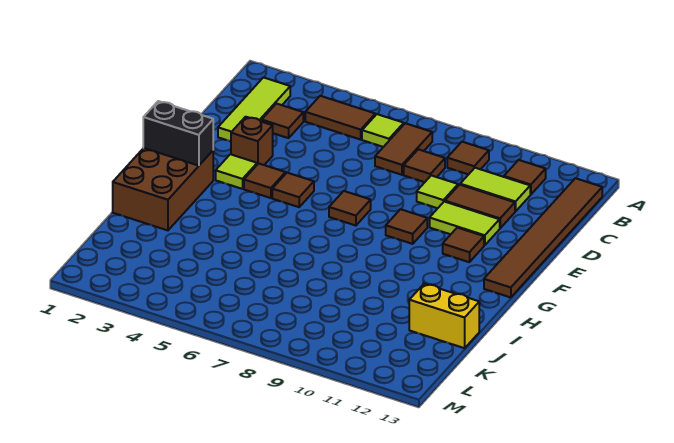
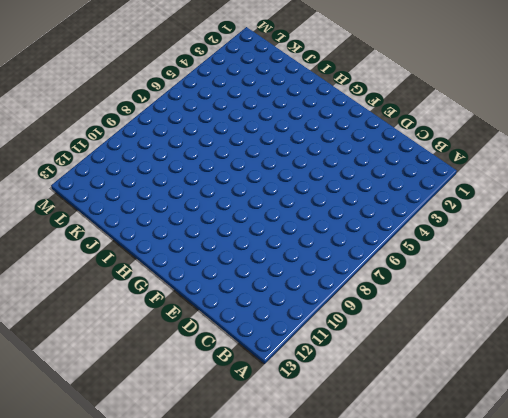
none -> lime 1x3 tile [218,77,290,142]
none -> brown 1x2 tile [305,96,375,140]
none -> lime 1x1 tile [362,114,404,147]

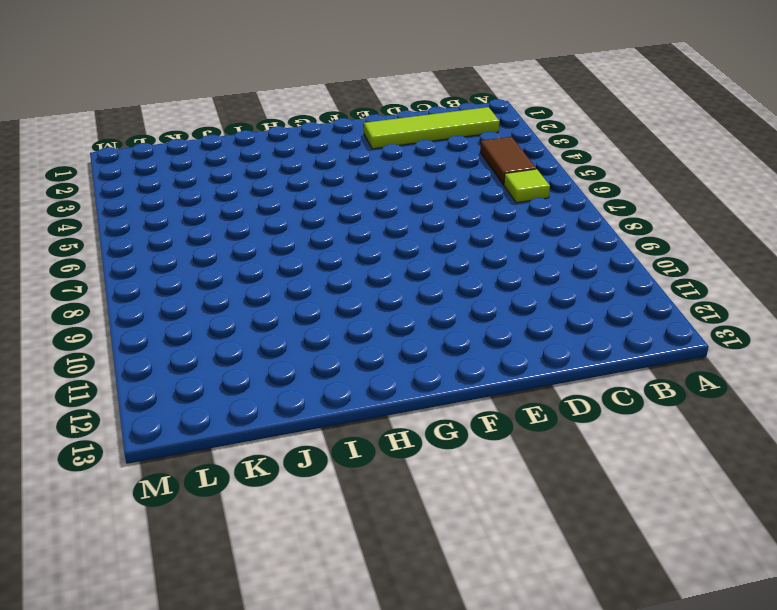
lime 1x4 tile [364,107,499,149] -> lime 1x3 tile [218,77,290,142]
none -> brown 1x2 tile [375,123,432,175]
none -> brown 1x1 tile [447,142,489,175]
none -> brown 1x1 tile [504,160,546,195]

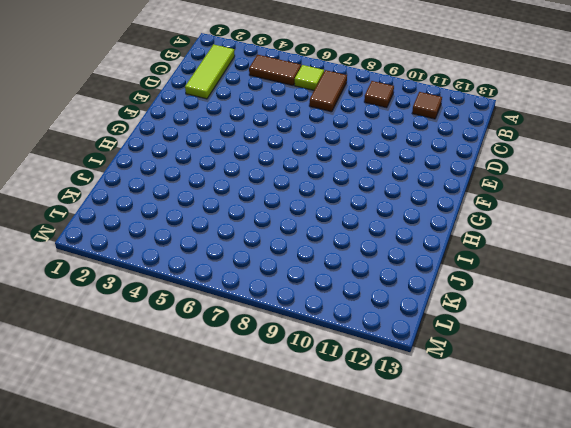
none -> brown 1x6 tile [484,178,602,297]
none -> brown 1x1 tile [262,104,303,138]
none -> brown 1x1 tile [404,149,445,182]

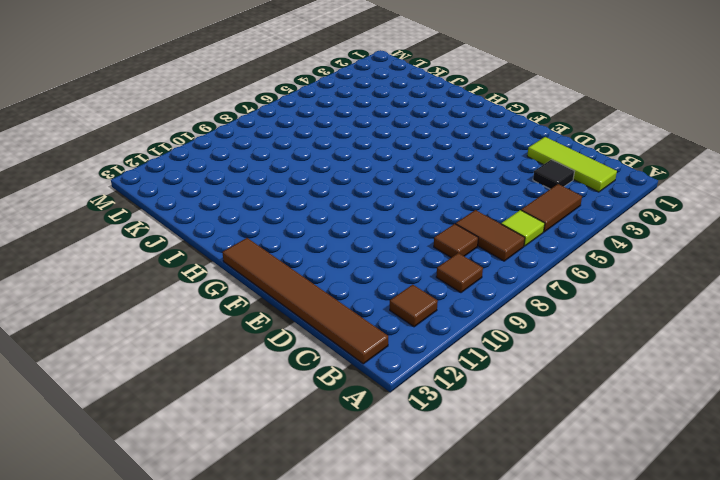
black 1x1 tile [533,160,575,189] -> brown 1x1 tile [262,104,303,138]
none -> lime 1x2 tile [460,168,530,211]
none -> lime 1x1 tile [417,175,458,208]
none -> brown 1x2 tile [445,185,515,228]

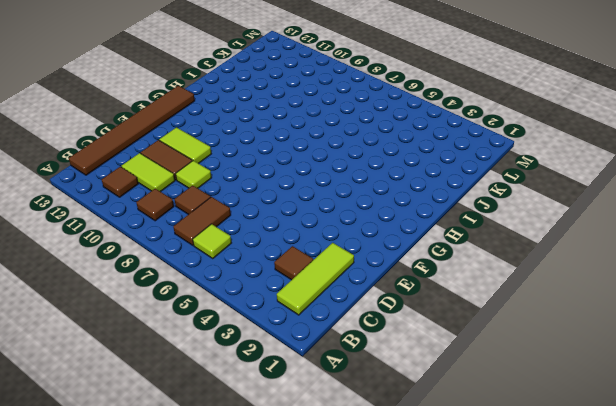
none -> brown 1x2 tile [305,96,375,140]
none -> brown 1x1 brick [231,117,273,165]
none -> lime 1x1 tile [216,154,257,189]

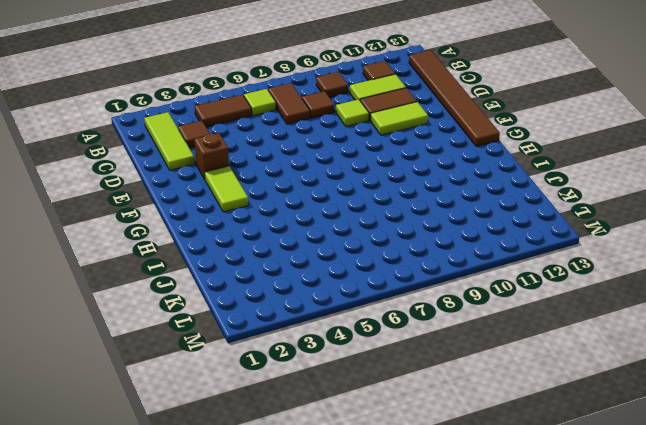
lime 1x2 tile [205,166,248,212] -> lime 1x1 tile [216,154,257,189]
none -> brown 1x1 tile [244,163,286,198]
none -> brown 1x1 tile [272,173,314,207]
none -> brown 1x1 tile [329,191,371,226]

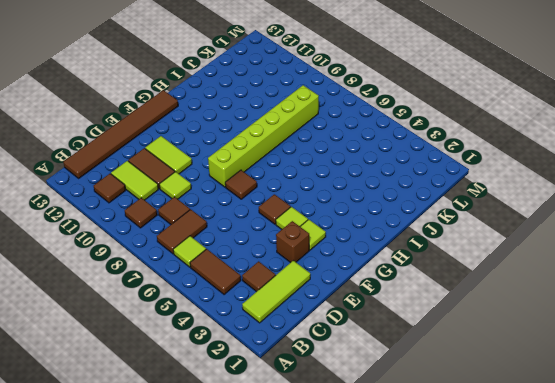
lime 1x1 tile [276,207,308,229] -> brown 1x1 tile [244,163,286,198]
lime 1x6 brick [208,85,319,187] -> none
none -> brown 1x1 tile [386,209,427,244]
none -> brown 1x1 tile [443,228,484,262]
none -> brown 2x3 brick [113,148,213,230]

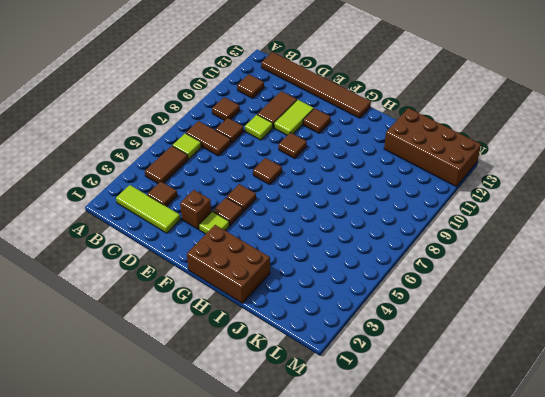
brown 2x4 brick [384,108,481,187] -> yellow 1x2 brick [409,284,479,348]
none -> lime 1x2 tile [460,168,530,211]
none -> black 1x2 brick [143,101,213,166]

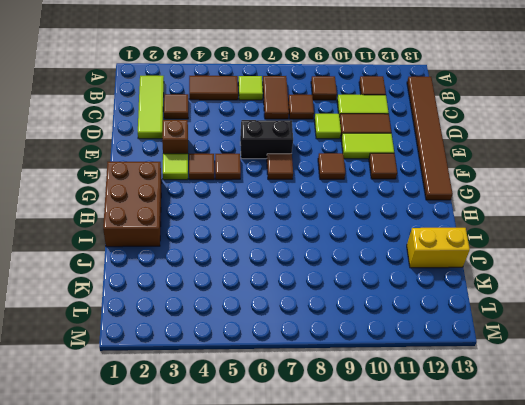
black 1x2 brick [240,120,293,159] -> black 1x2 brick moved to [143,101,213,166]

